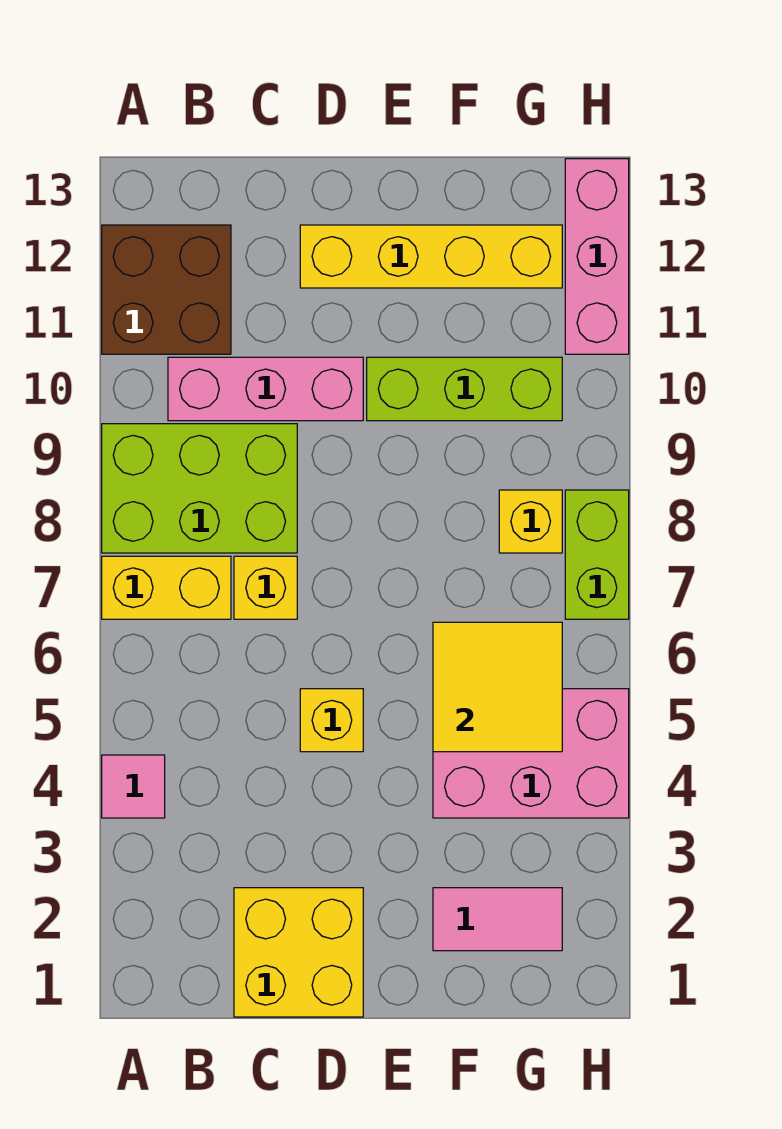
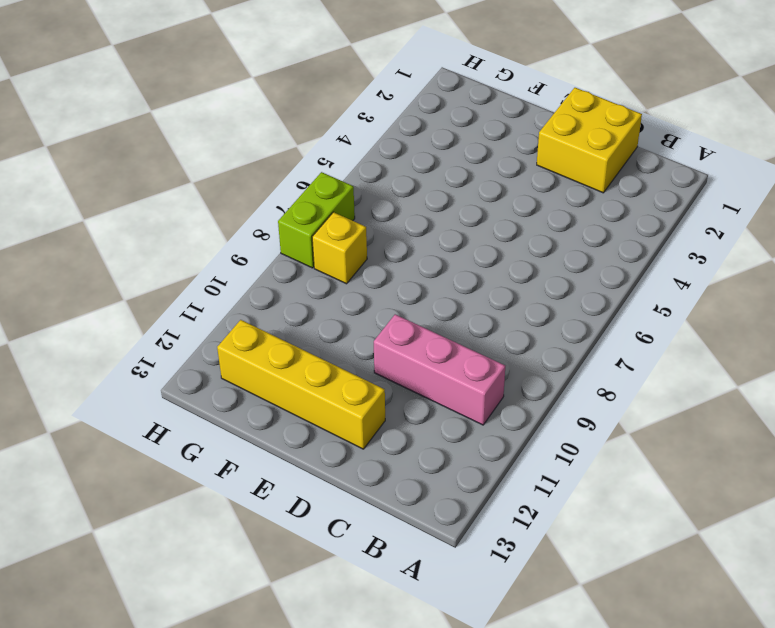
none -> pink 1x1 tile [102,755,165,818]
none -> yellow 1x2 brick [102,556,231,619]
none -> lime 2x3 brick [102,424,297,553]

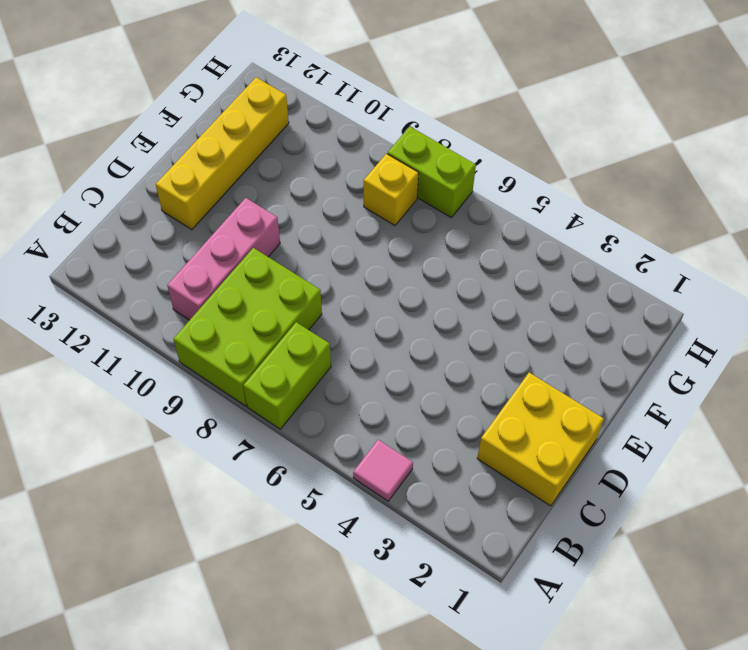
lime 1x2 brick [244,322,331,429] -> yellow 1x2 brick [102,556,231,619]
none -> brown 2x2 brick [102,225,231,354]
none -> yellow 1x1 brick [234,556,297,619]
none -> yellow 1x1 brick [300,689,363,752]

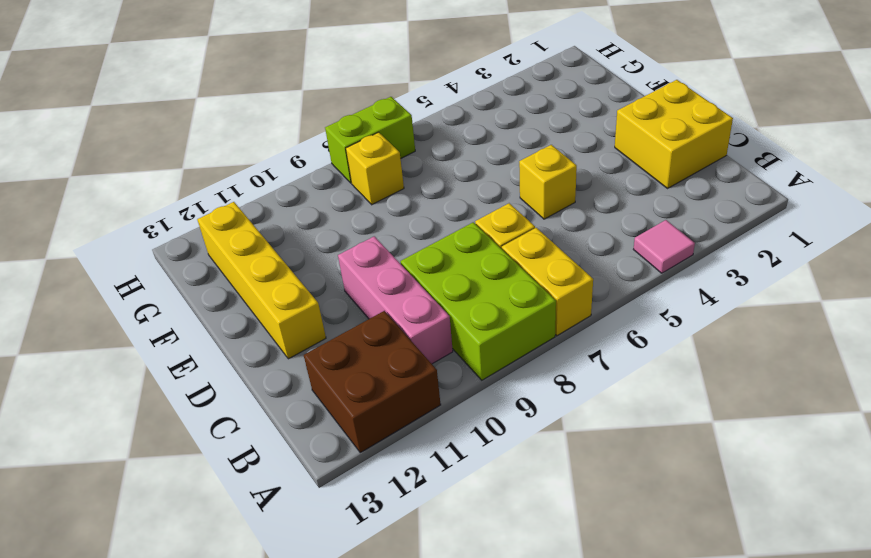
none -> lime 1x3 brick [367,357,562,421]
none -> pink 1x2 tile [433,888,562,951]
none -> pink 2x3 brick [433,689,629,818]

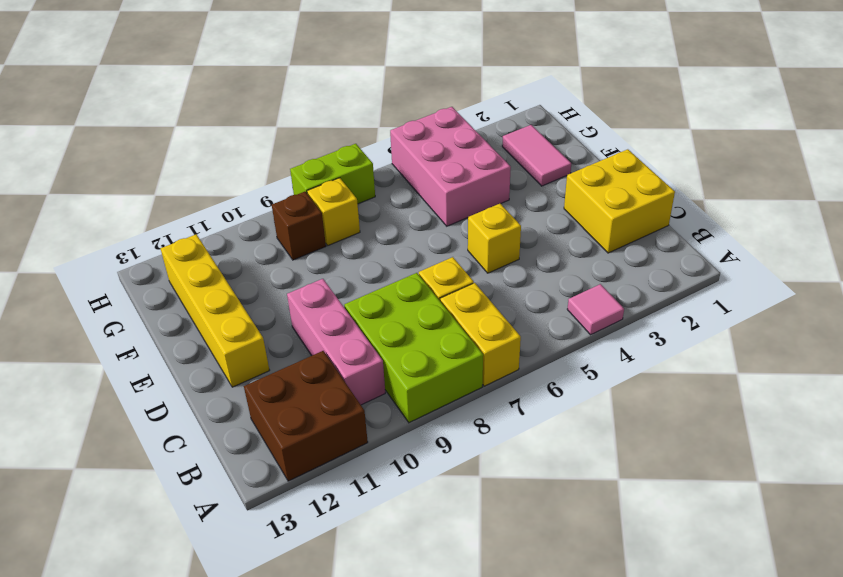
brown 1x1 brick [272,192,326,260] -> none
none -> lime 1x3 brick [367,357,562,421]
none -> pink 1x3 brick [565,159,629,354]
none -> yellow 2x2 tile [433,622,562,752]

